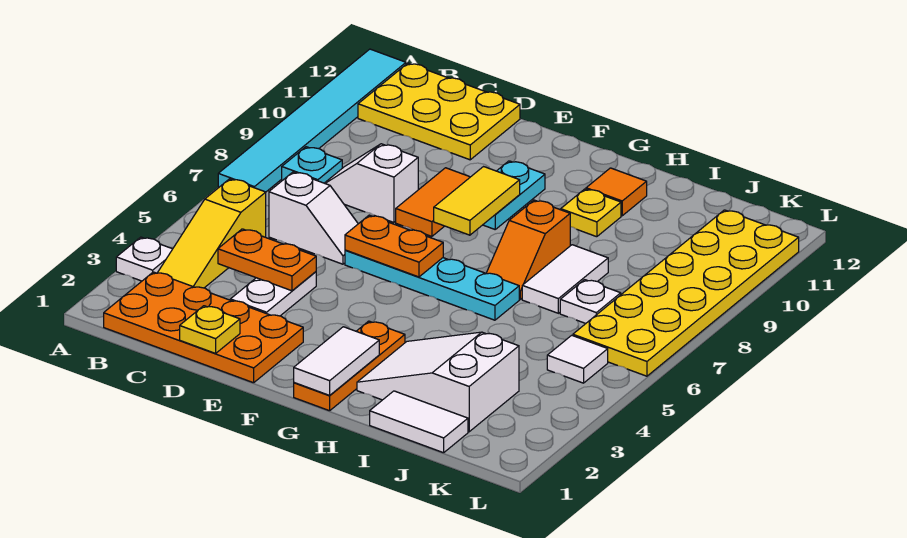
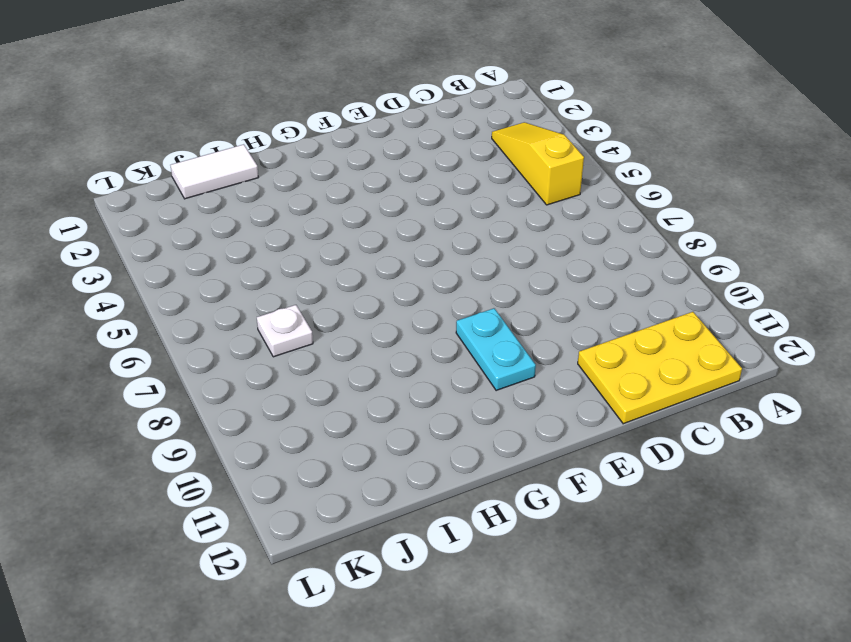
none -> white 1x1 plate [116,237,172,281]
none -> cyan 1x6 tile [218,49,406,192]
none -> orange 2x4 plate [104,272,303,383]

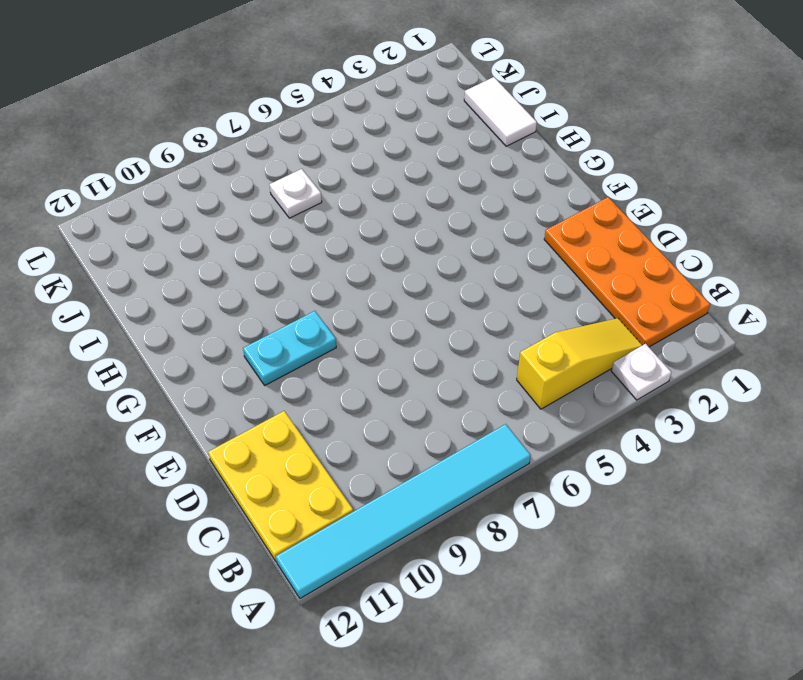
none -> cyan 1x1 plate [282,147,342,183]
none -> white 1x2 slope [269,172,358,264]
none -> white 1x2 slope [325,144,418,222]

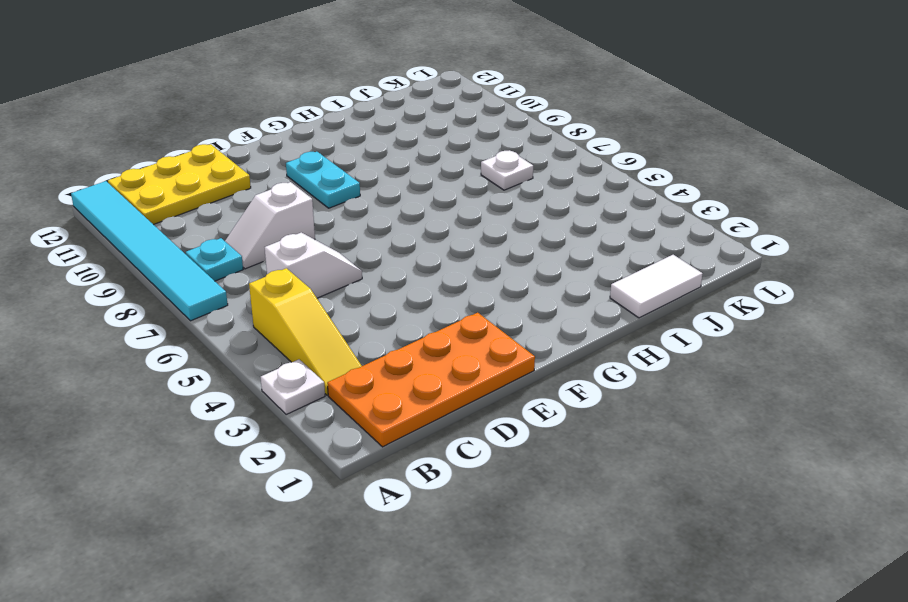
none -> white 1x2 plate [230,272,316,316]
none -> cyan 1x4 plate [345,250,519,320]
none -> orange 1x2 tile [396,168,470,236]

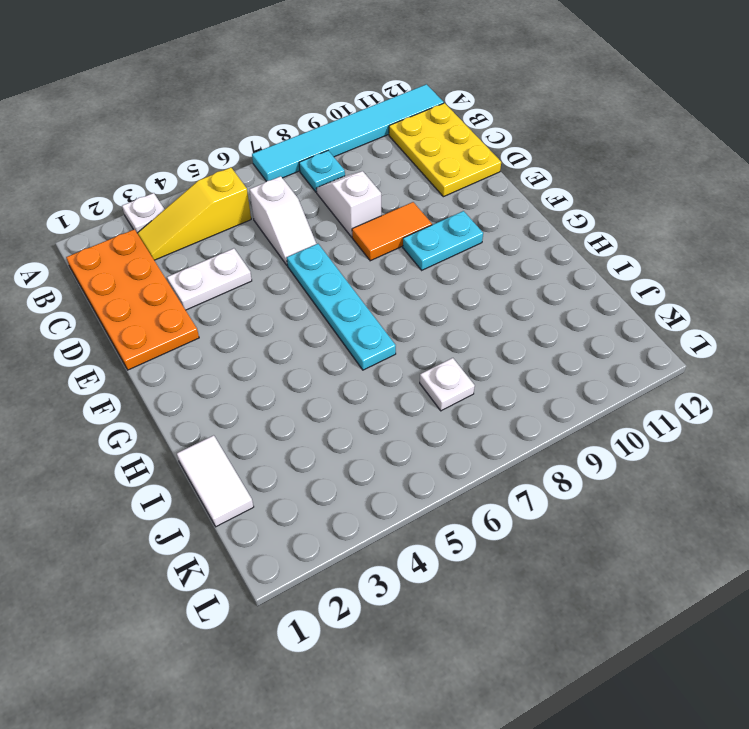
none -> orange 1x3 plate [294,321,405,411]
none -> white 2x3 slope [357,332,519,432]
none -> orange 1x2 slope [486,200,570,299]

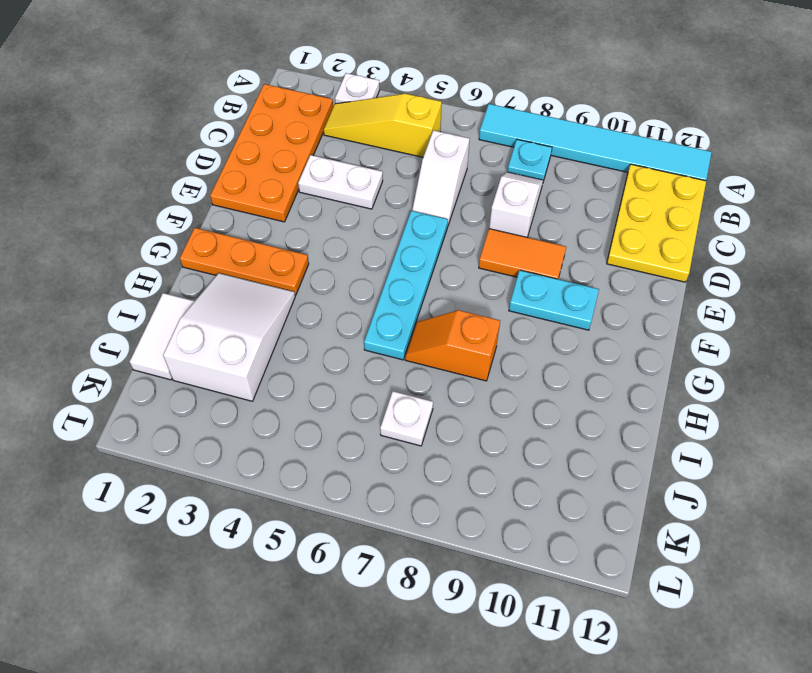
none -> yellow 1x1 plate [561,189,621,237]
none -> orange 1x1 tile [586,168,647,216]
none -> white 1x2 tile [522,245,608,313]

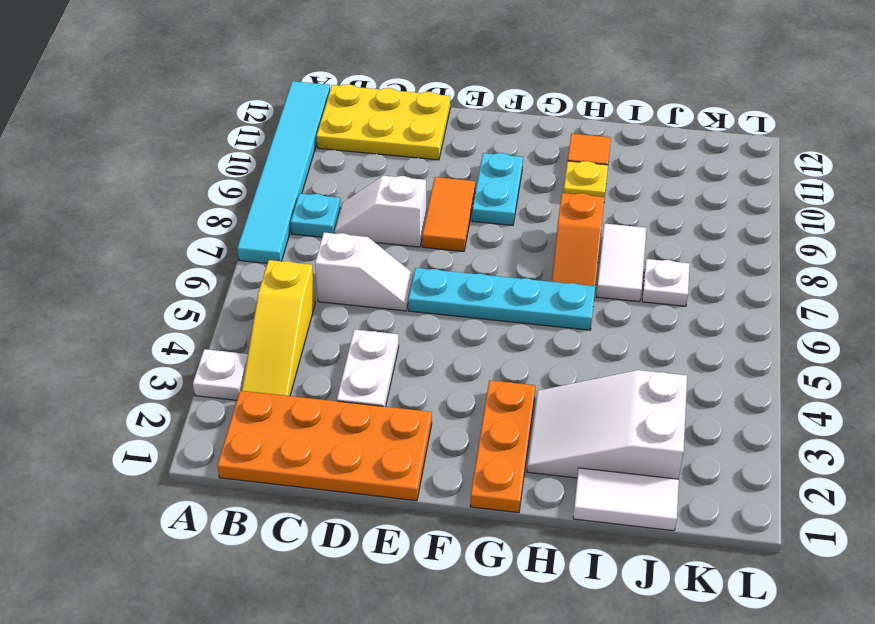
none -> white 1x1 tile [547,335,608,383]
none -> yellow 2x6 plate [573,210,799,376]
none -> orange 1x2 plate [218,229,316,291]

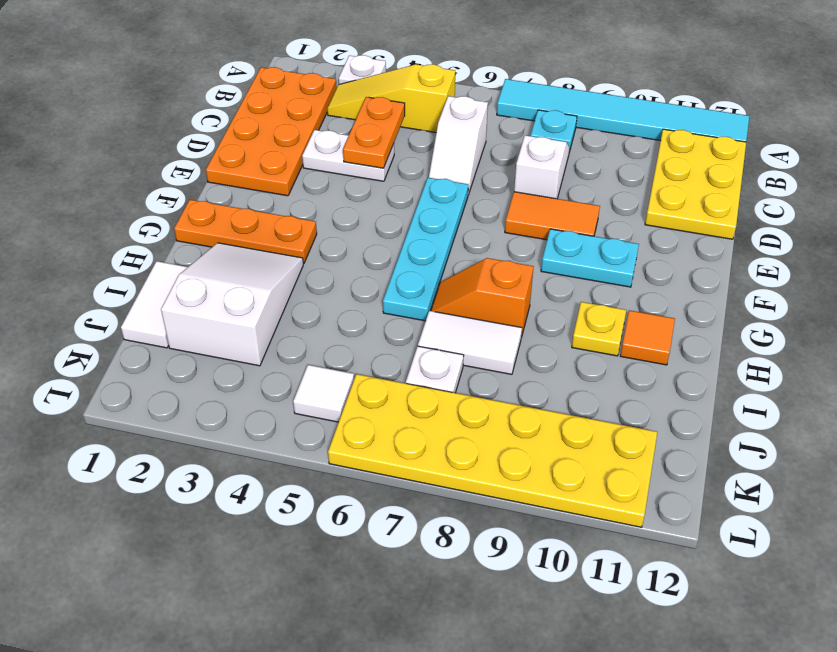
none -> yellow 1x1 plate [180,306,240,353]
none -> orange 1x2 plate [345,215,443,277]
none -> yellow 1x2 tile [434,167,520,235]

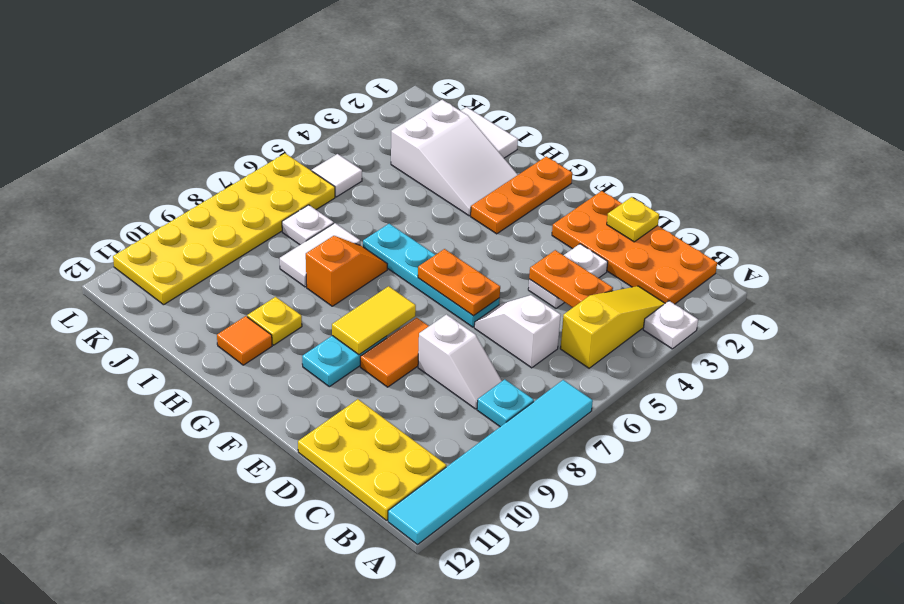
none -> white 1x2 tile [294,327,379,395]

